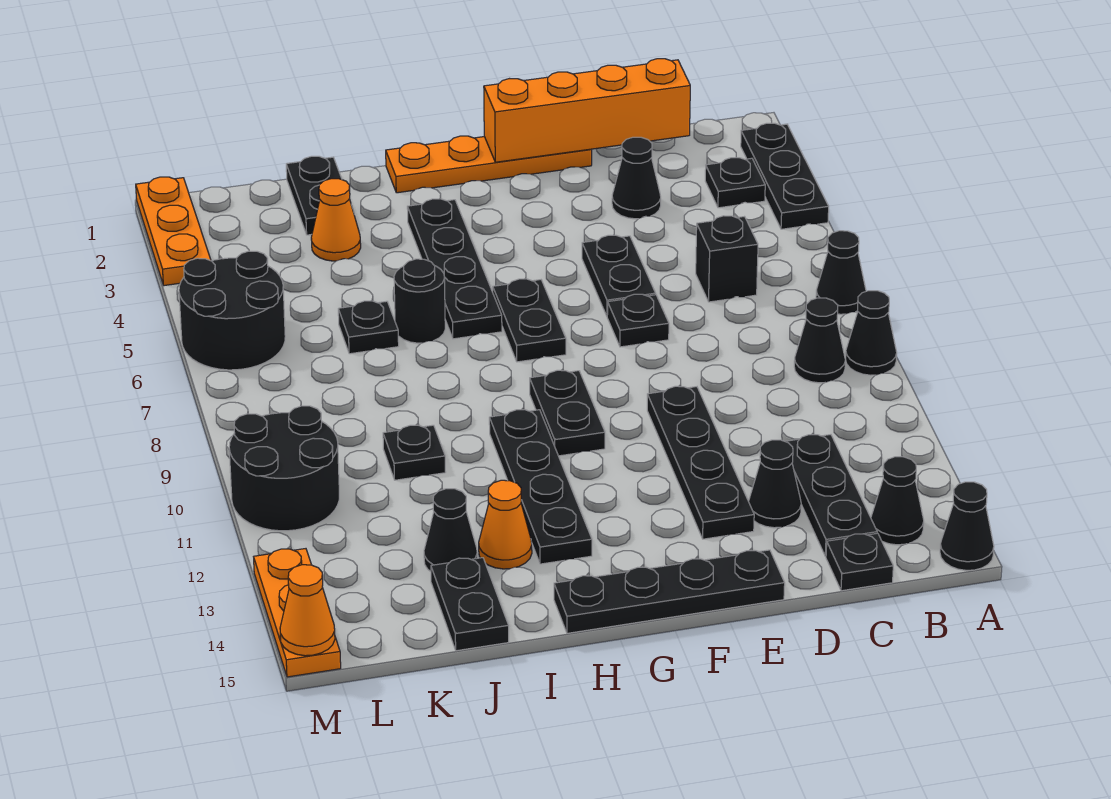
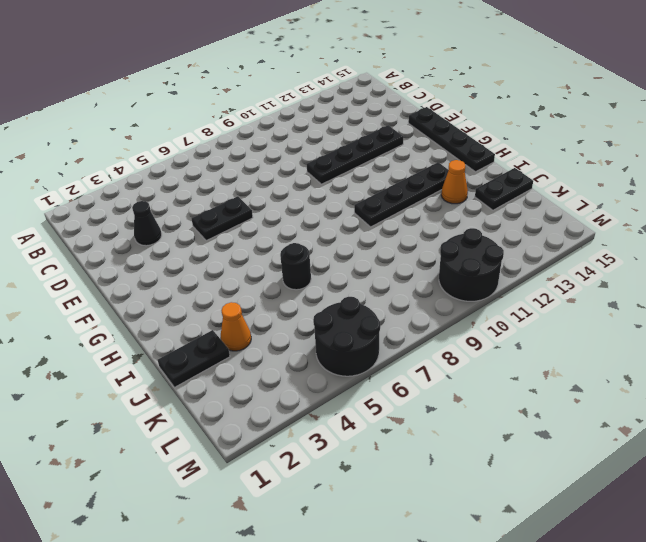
none -> black 1x3 plate [741,123,829,229]
none -> black 1x1 cone [816,231,866,314]
none -> black 1x1 cone [846,291,897,375]
none -> black 1x1 cone [940,482,994,570]

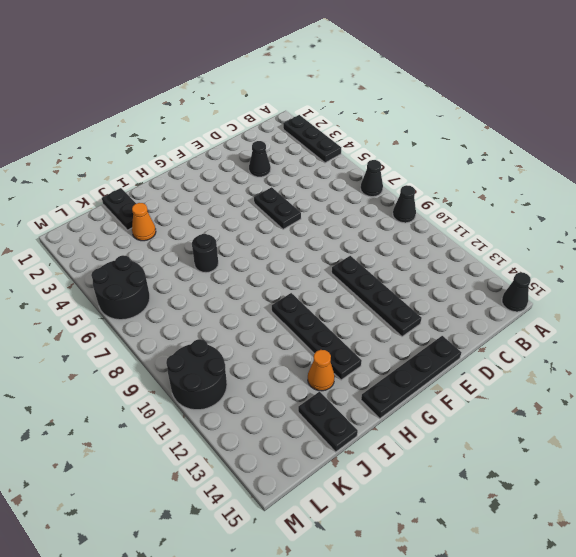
none -> black 1x1 plate [705,158,765,208]
none -> black 1x1 cone [794,298,845,383]
none -> black 1x1 cone [871,457,924,545]
none -> black 1x1 brick [696,216,758,302]

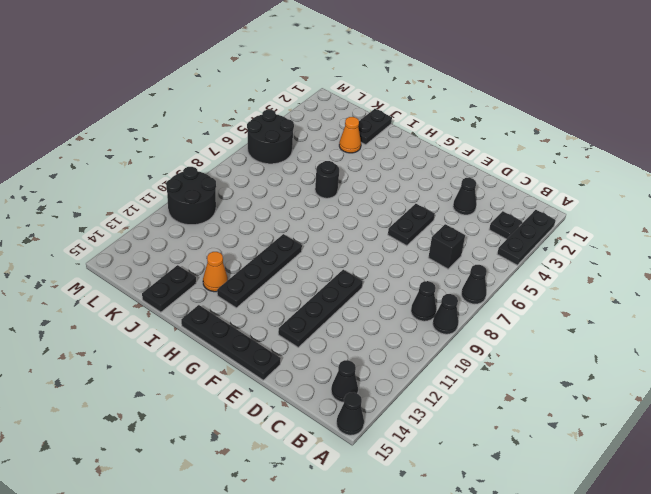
none -> black 1x3 plate [785,435,877,556]
none -> black 1x1 plate [826,533,893,591]
none -> black 1x1 cone [749,440,801,528]
none -> orange 1x4 plate [386,136,592,193]

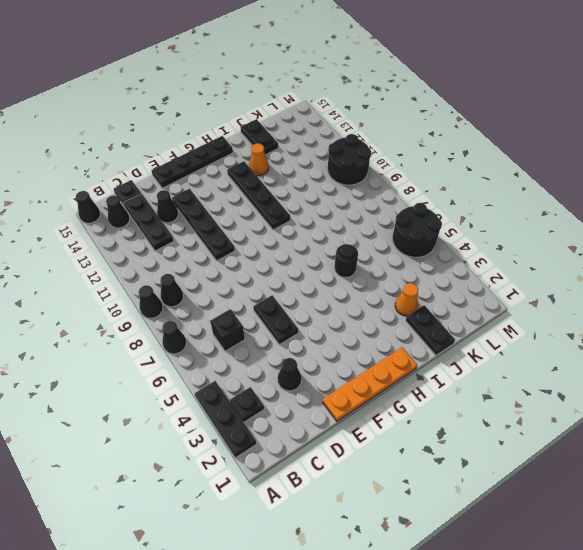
none -> black 1x1 plate [607,294,669,347]
none -> black 1x2 plate [493,279,566,362]
none -> black 1x2 plate [530,370,605,456]
none -> black 1x4 plate [407,199,502,339]

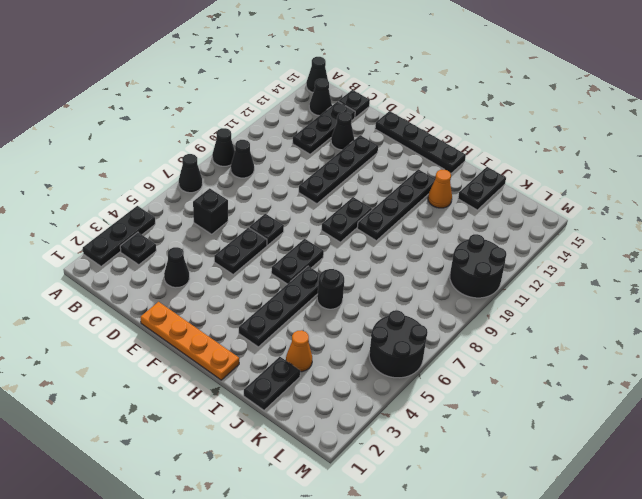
none -> black 1x1 plate [338,301,399,354]
none -> black 1x1 plate [383,425,445,480]
none -> black 1x1 cone [424,489,477,571]
none -> orange 1x3 plate [136,177,211,286]

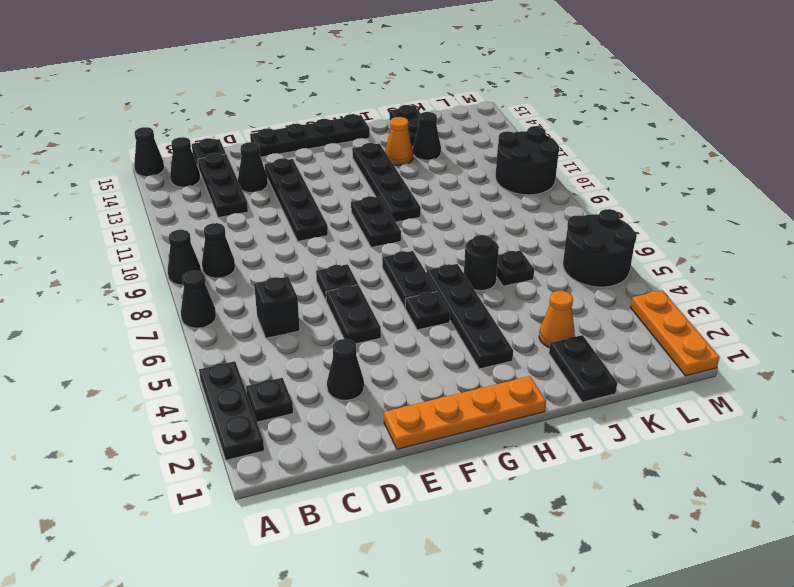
black 1x1 plate [405,291,450,330] -> black 1x1 plate moved to [383,425,445,480]
none -> orange 1x3 plate [254,549,341,677]
none -> orange 1x4 brick [484,59,690,162]
none -> orange 1x1 cone [280,565,335,656]

